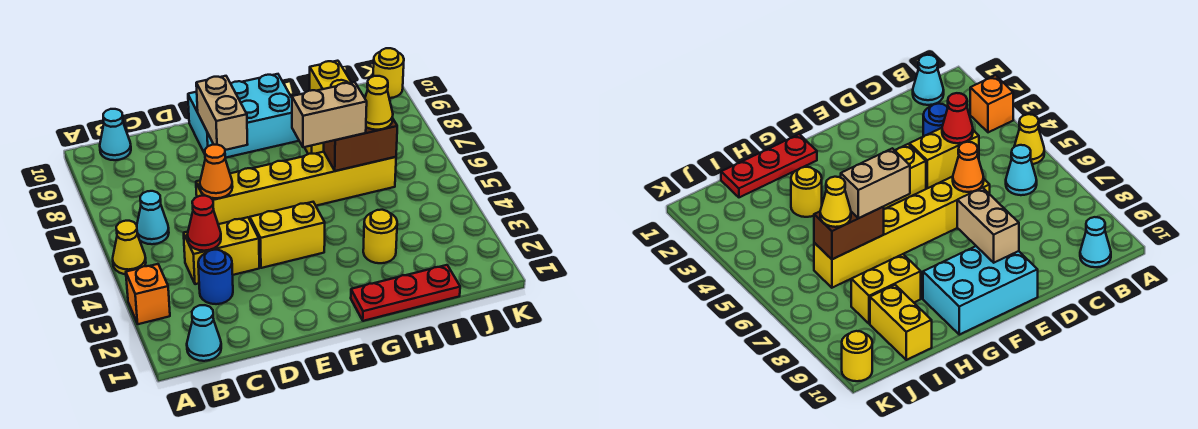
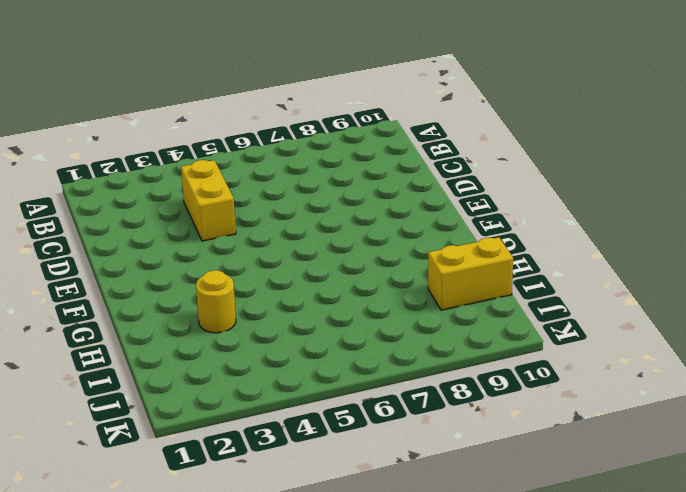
none -> orange 1x1 brick [126,264,170,324]
none -> yellow 1x1 cone [113,221,146,274]
none -> cyan 1x1 cone [187,305,221,361]

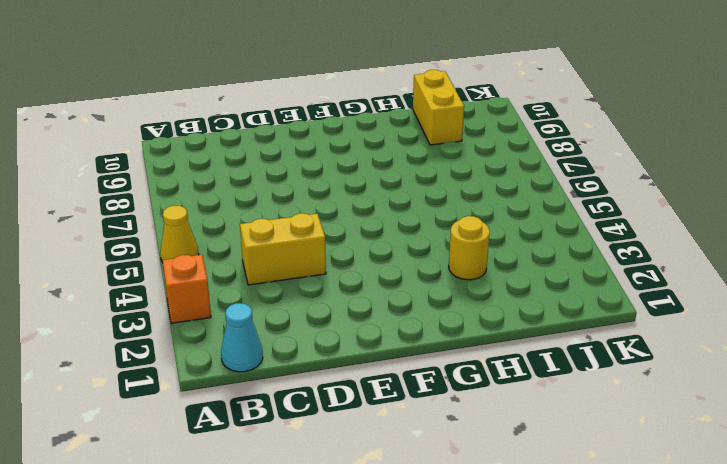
none -> cyan 1x1 cone [137,191,169,244]
none -> cyan 1x1 cone [100,109,131,160]
none -> blue 1x1 round brick [198,250,233,304]

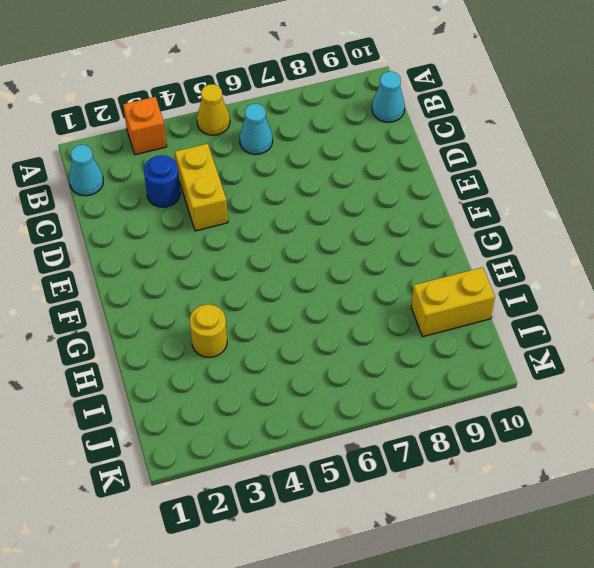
none -> yellow 1x6 brick [196,152,396,224]
none -> yellow 1x2 brick [250,202,325,268]
none -> cyan 2x3 brick [188,74,299,158]

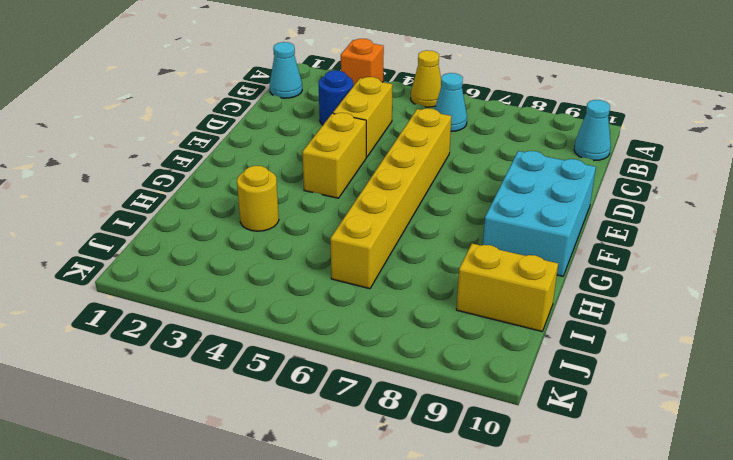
none -> red 1x3 plate [351,265,460,321]
none -> yellow 1x2 brick [851,254,921,324]
none -> yellow 1x1 round brick [373,48,404,98]

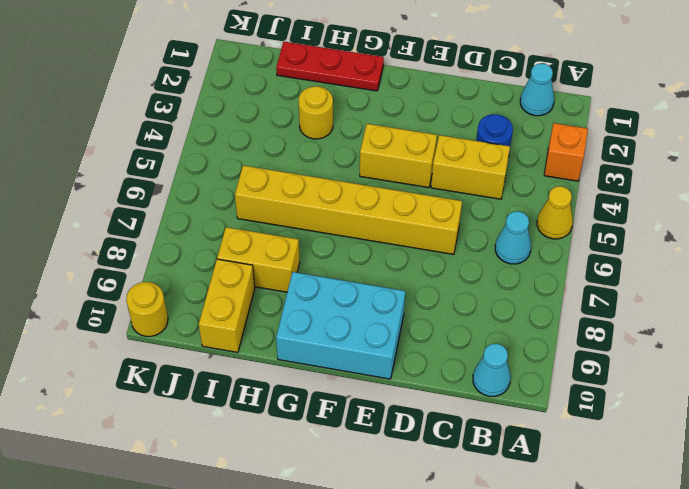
none -> red 1x1 cone [187,196,221,251]
none -> orange 1x1 cone [200,145,233,198]
none -> tan 1x2 brick [196,76,248,150]

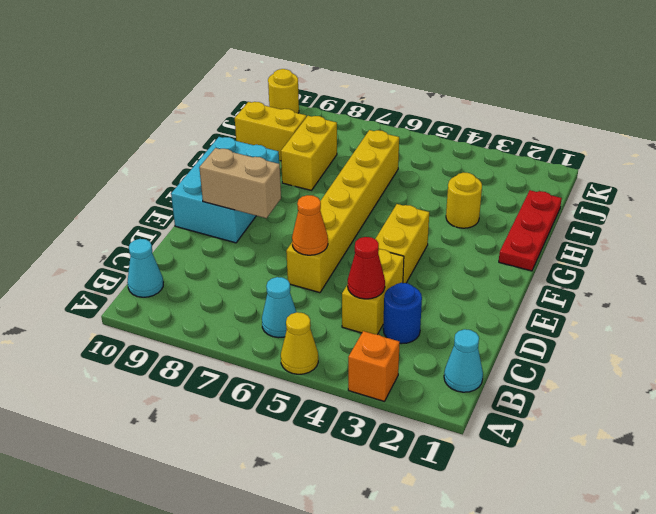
none -> brown 1x2 brick [324,119,397,171]
none -> tan 1x2 brick [292,82,367,147]
none -> yellow 1x1 cone [365,76,393,130]

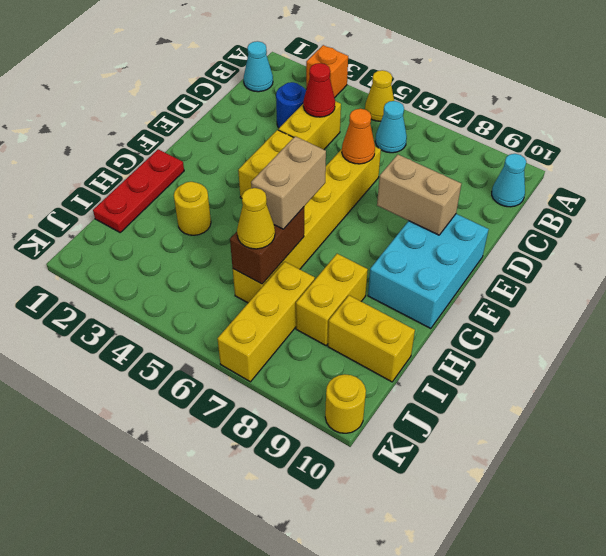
yellow 1x3 brick [217,262,315,382] -> none

